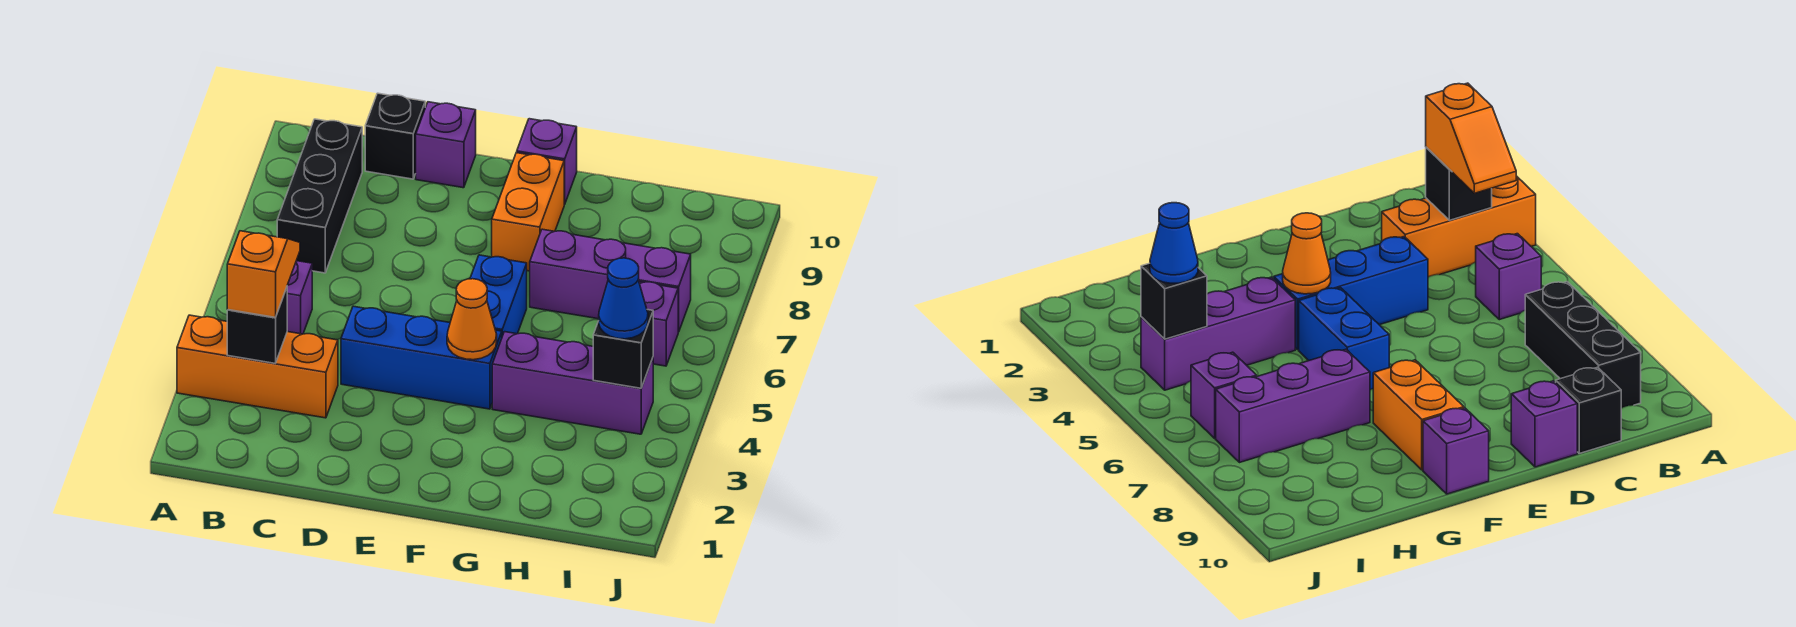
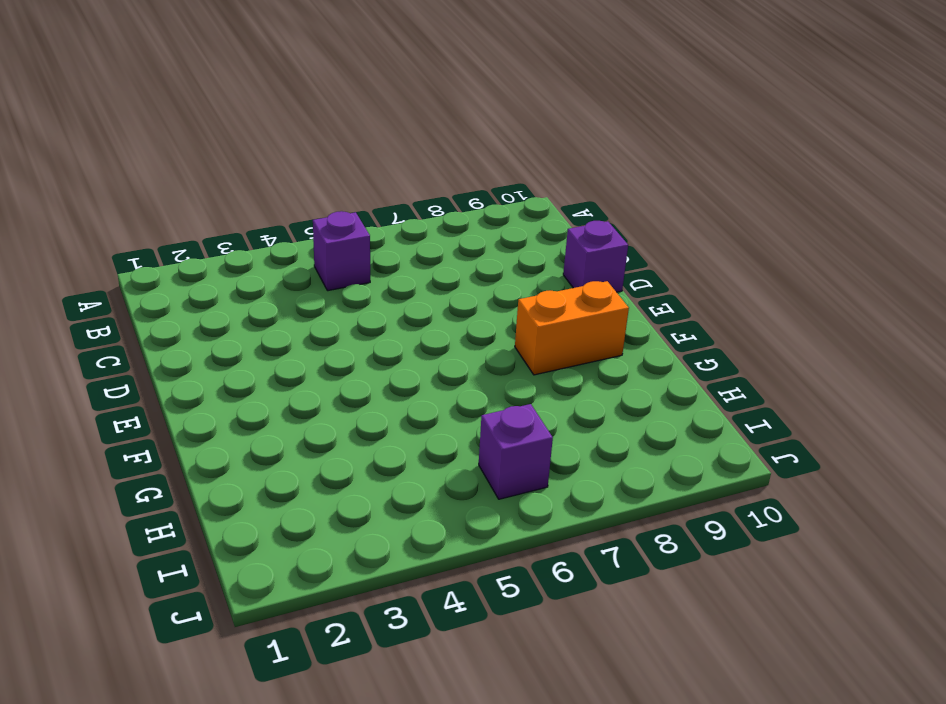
none -> orange 1x3 brick [177,315,338,418]
none -> black 1x3 brick [277,119,362,273]
none -> black 1x1 brick [365,93,425,179]

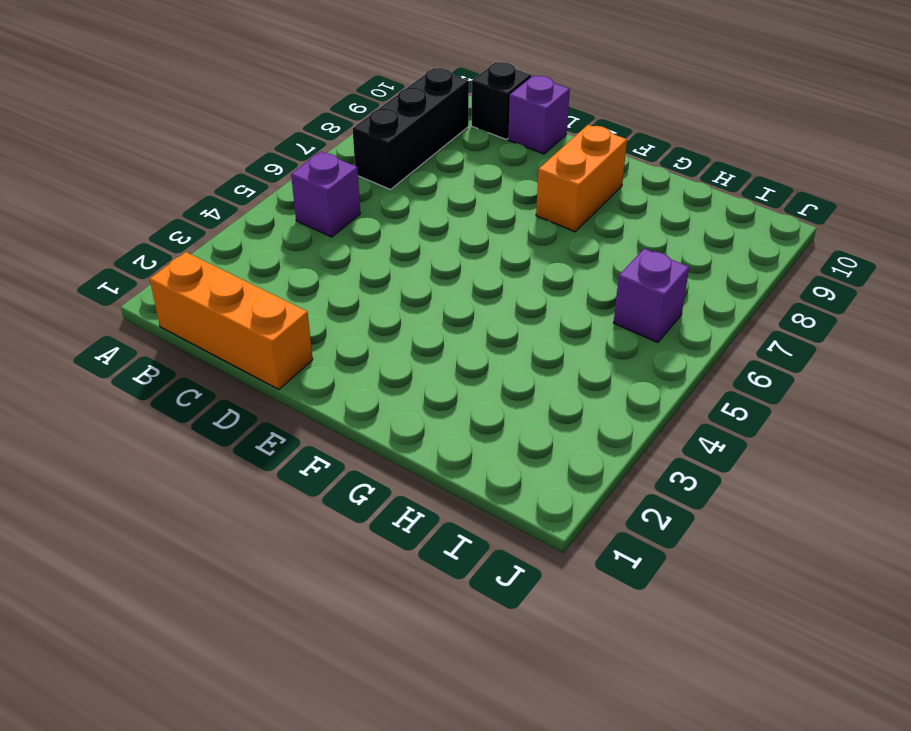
orange 1x3 brick [150,252,313,390] -> orange 1x3 brick moved to [177,315,338,418]
none -> blue 1x3 brick [341,306,502,409]
none -> blue 1x2 brick [470,255,527,336]
none -> purple 1x1 brick [517,119,577,204]

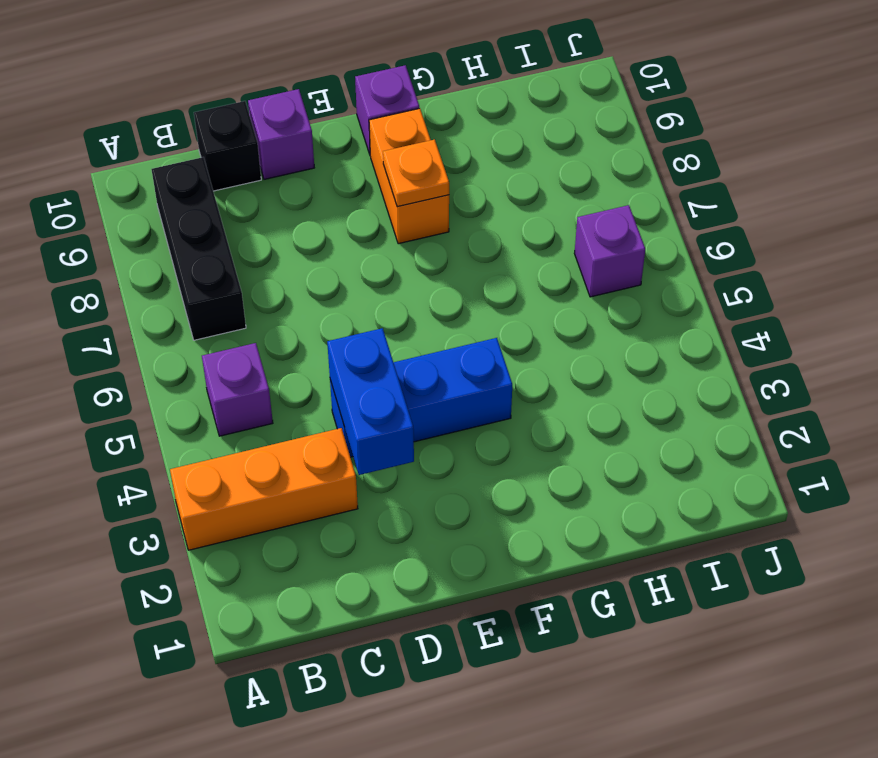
blue 1x2 brick [327,328,414,475] -> blue 1x2 brick moved to [470,255,527,336]
orange 1x1 plate [383,139,449,207] -> none
none -> purple 1x3 brick [492,332,653,434]
none -> purple 1x3 brick [530,229,691,332]
none -> black 1x1 brick [227,288,287,363]

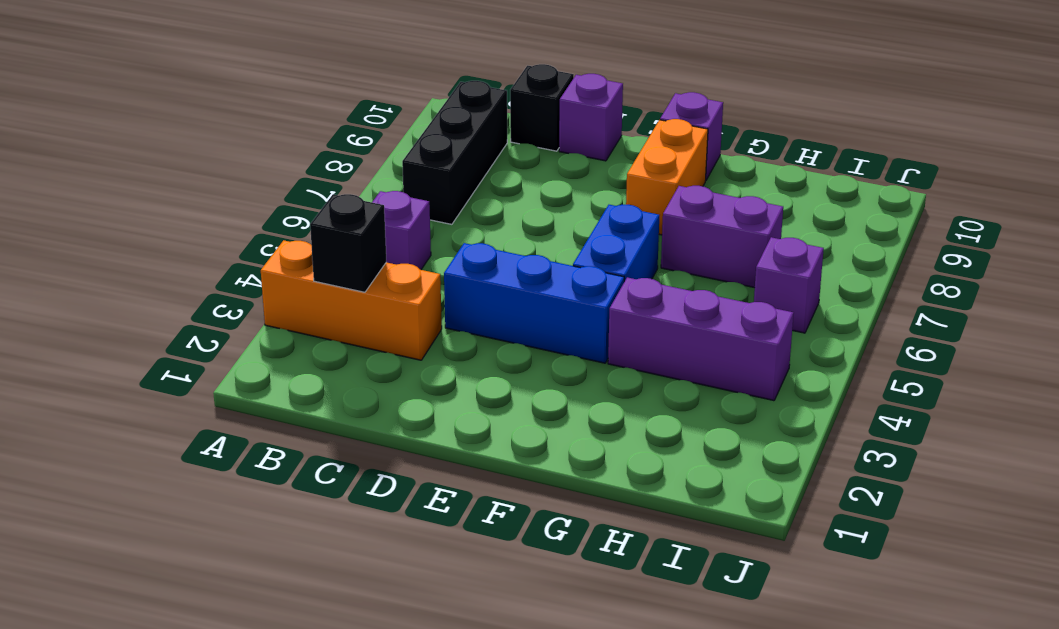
purple 1x2 brick [661,186,783,288] -> purple 1x3 brick [530,229,691,332]
none -> orange 1x1 cone [447,279,497,360]
none -> black 1x1 brick [593,310,653,388]
none -> orange 1x2 slope [227,231,300,317]

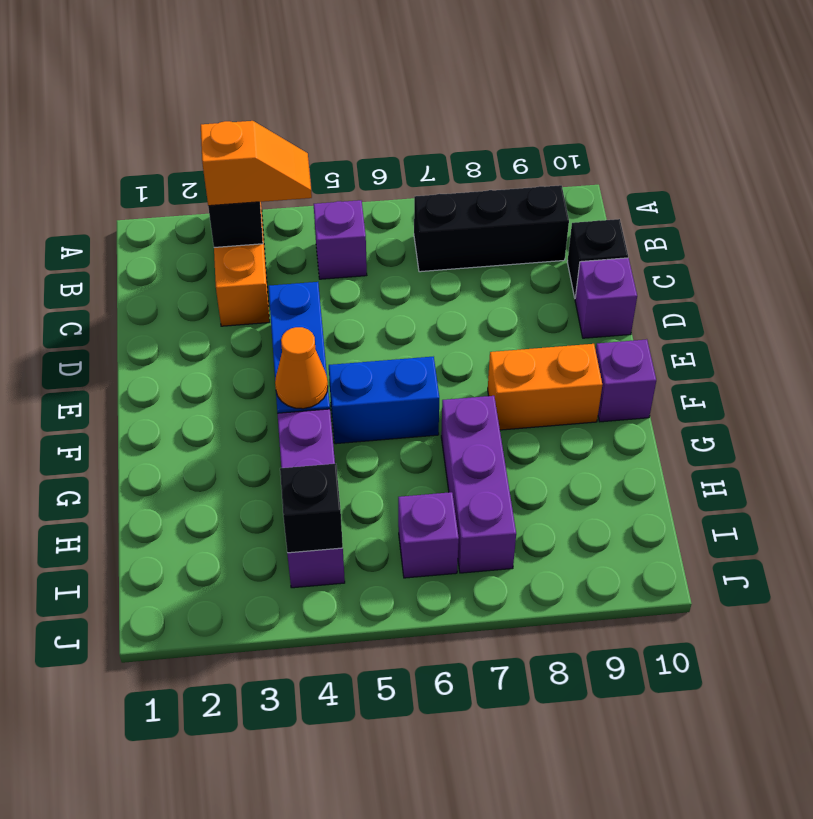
none -> blue 1x1 cone [599,258,648,339]

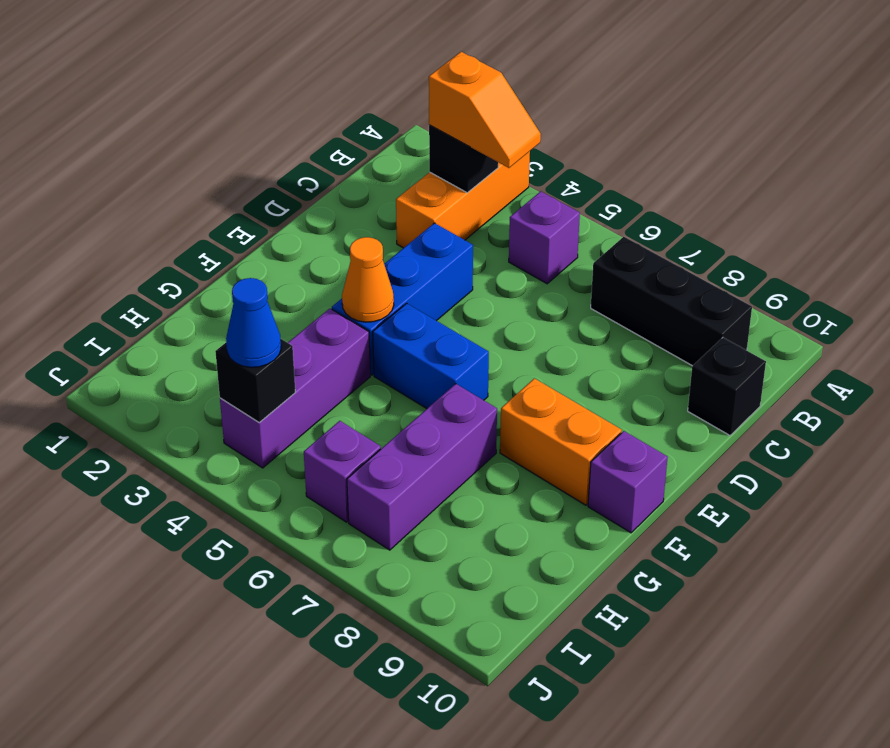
none -> purple 1x1 brick [416,102,476,188]

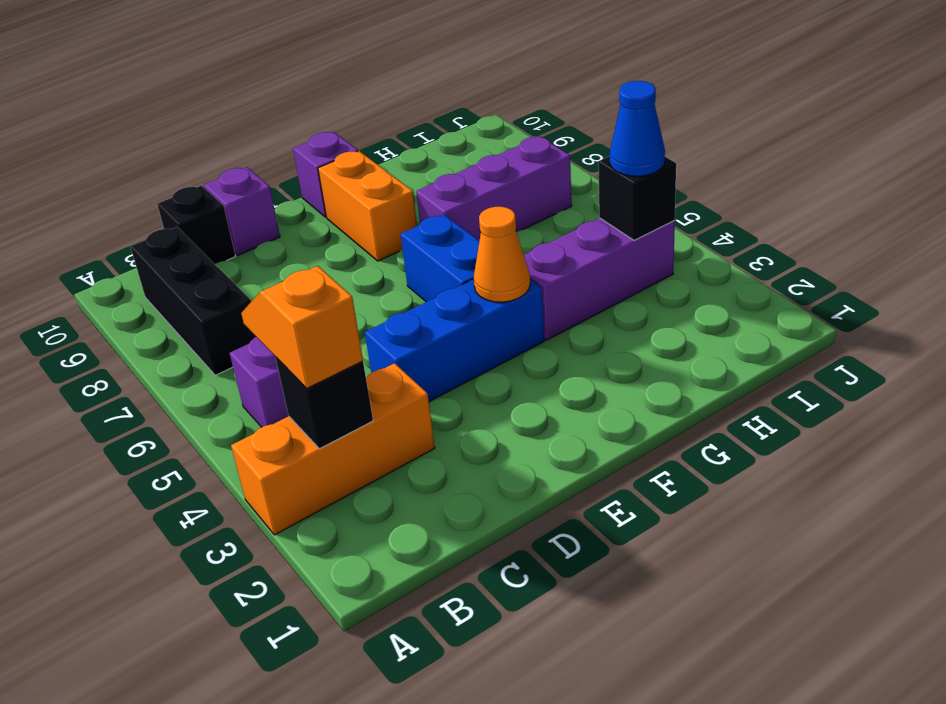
none -> purple 1x1 brick [639,282,678,366]

